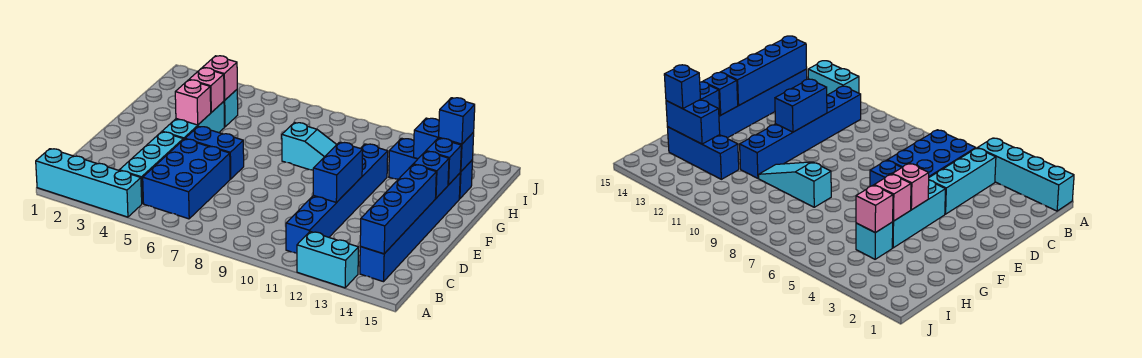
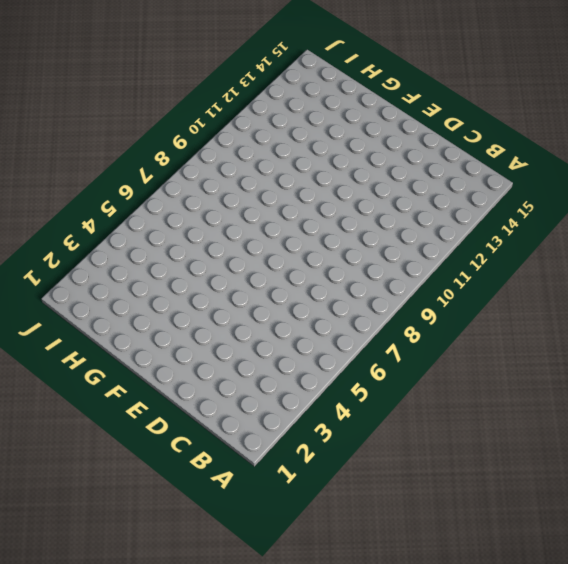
none -> cyan 1x4 brick [36,149,142,217]
none -> cyan 1x2 brick [297,232,358,288]
none -> cyan 1x3 brick [119,132,183,203]

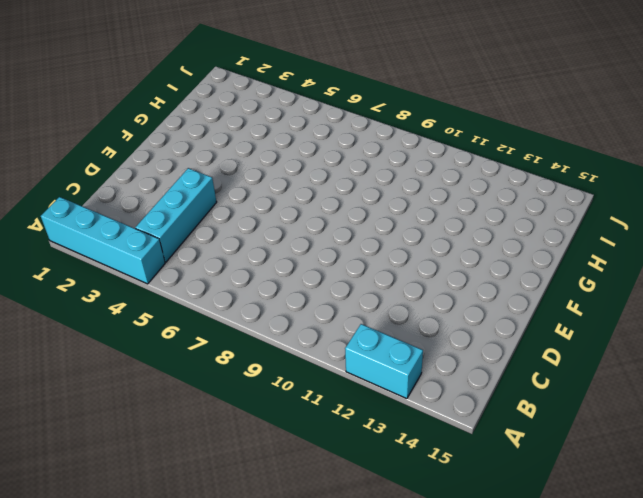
none -> blue 2x3 brick [143,139,230,219]
none -> blue 1x6 brick [286,144,388,254]
none -> blue 1x6 brick [360,173,460,282]

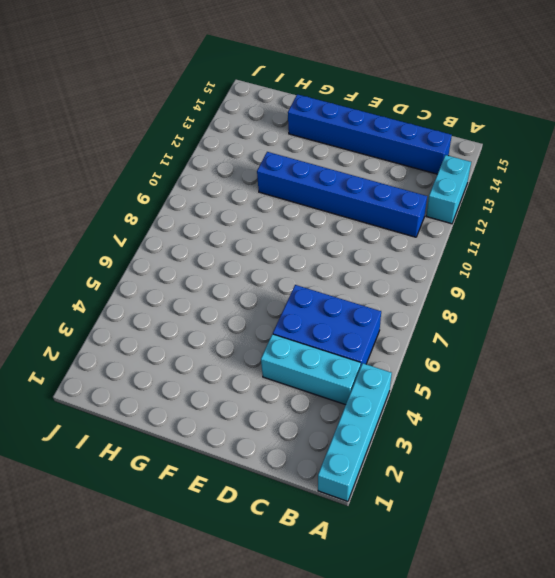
none -> cyan 1x3 brick [162,102,224,140]
none -> blue 1x2 brick [185,126,244,179]
none -> cyan 1x3 slope [282,122,337,170]

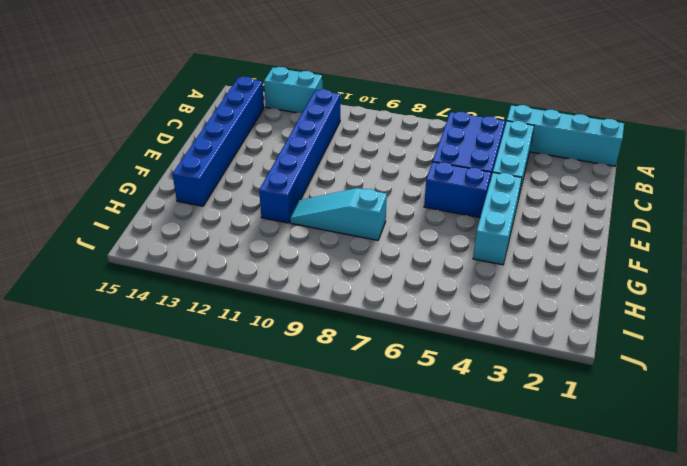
none -> cyan 1x1 brick [224,90,238,127]
none -> blue 1x3 brick [389,138,473,199]
none -> blue 1x4 brick [360,165,436,254]

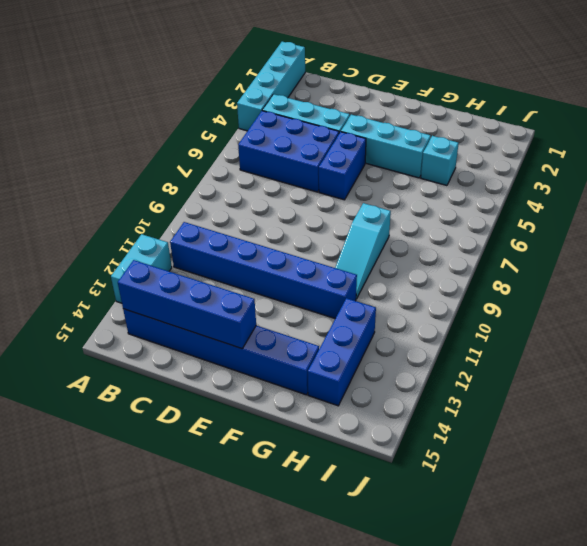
none -> blue 1x2 brick [313,142,363,203]
none -> pink 1x1 brick [175,80,211,125]
none -> blue 1x1 brick [413,151,449,198]

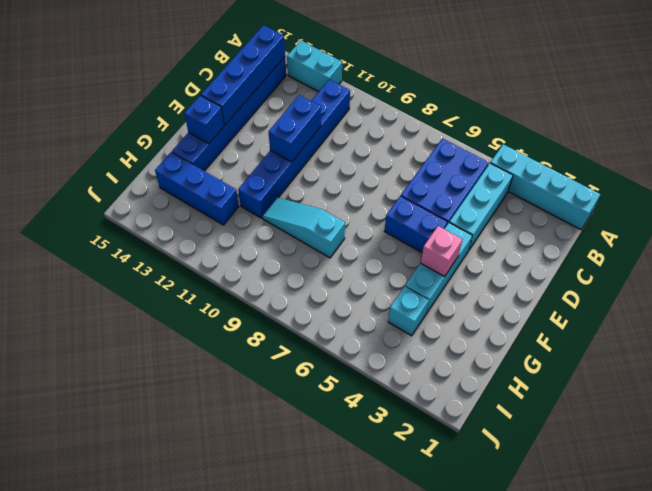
none -> pink 1x1 brick [189,68,224,112]
none -> blue 1x1 brick [426,138,461,185]
none -> pink 1x1 brick [203,56,237,100]

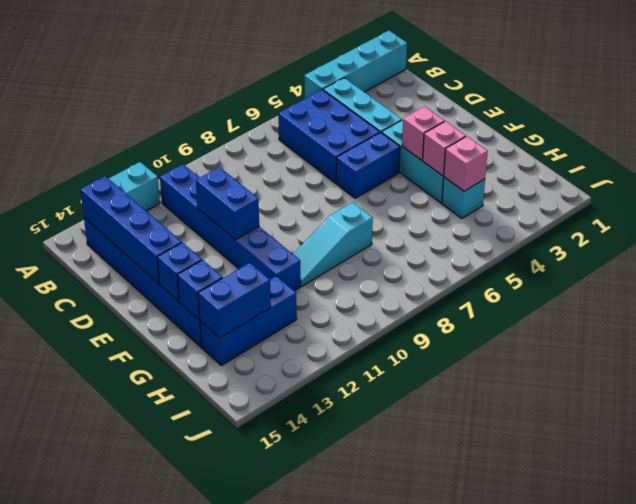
none -> blue 1x1 brick [439,98,475,144]

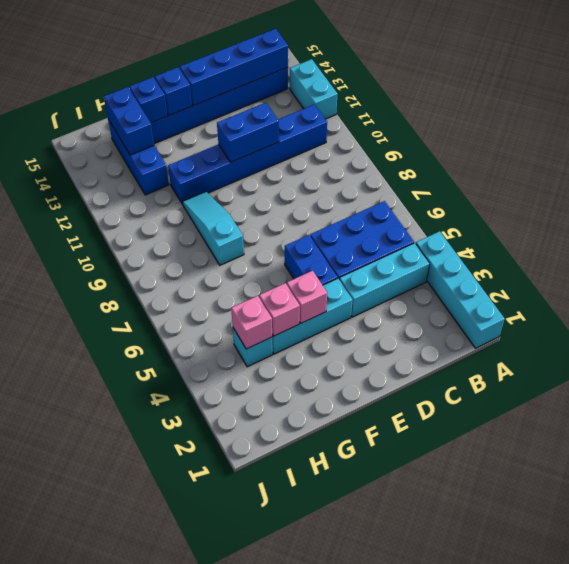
none -> blue 1x1 brick [439,98,475,144]

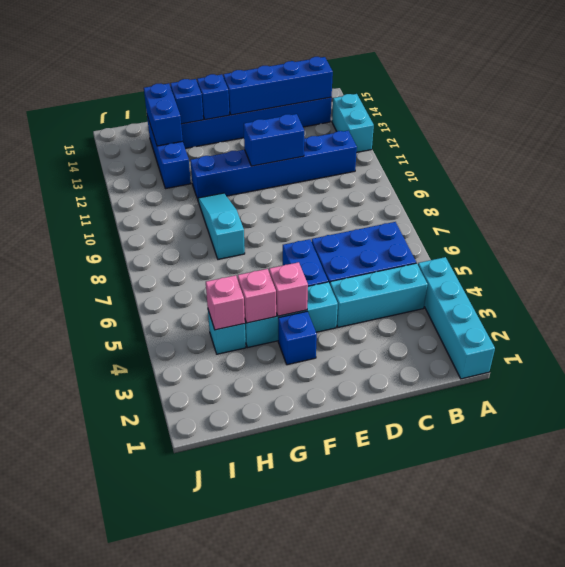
blue 1x1 brick [278,311,317,365] -> blue 1x1 brick moved to [439,98,475,144]

